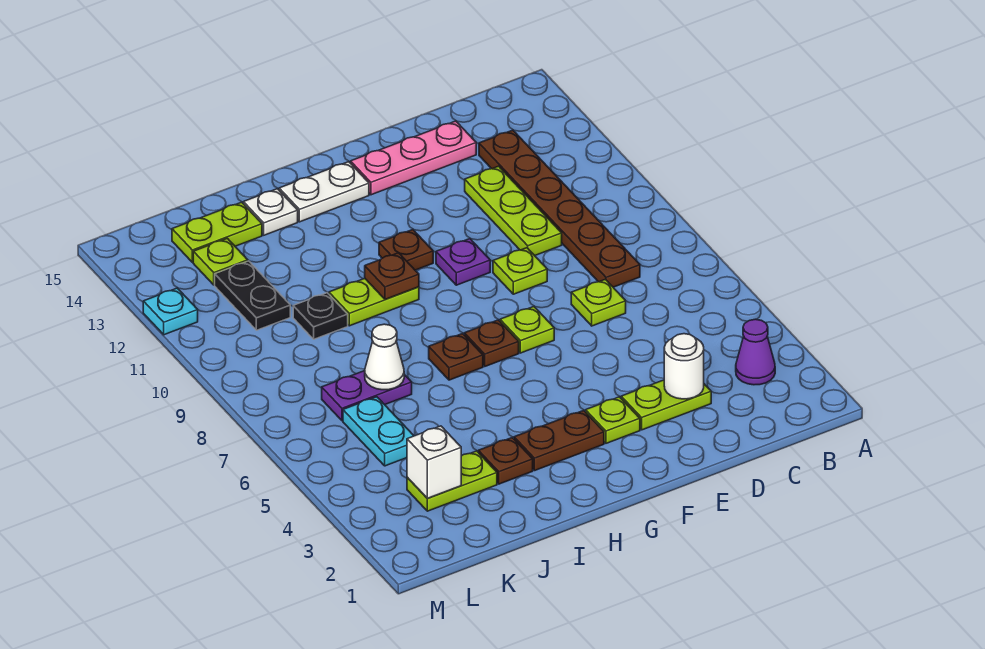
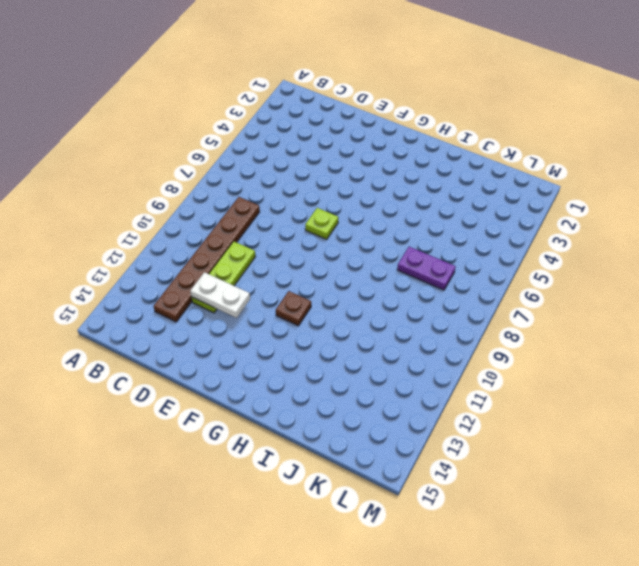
white 1x2 plate [190,272,250,318] -> white 1x2 plate moved to [279,162,369,222]
none -> purple 1x1 cone [736,319,775,385]
none -> lime 1x2 plate [621,380,711,430]
none -> lime 1x1 plate [571,279,626,326]
none -> pink 1x3 plate [351,121,476,195]

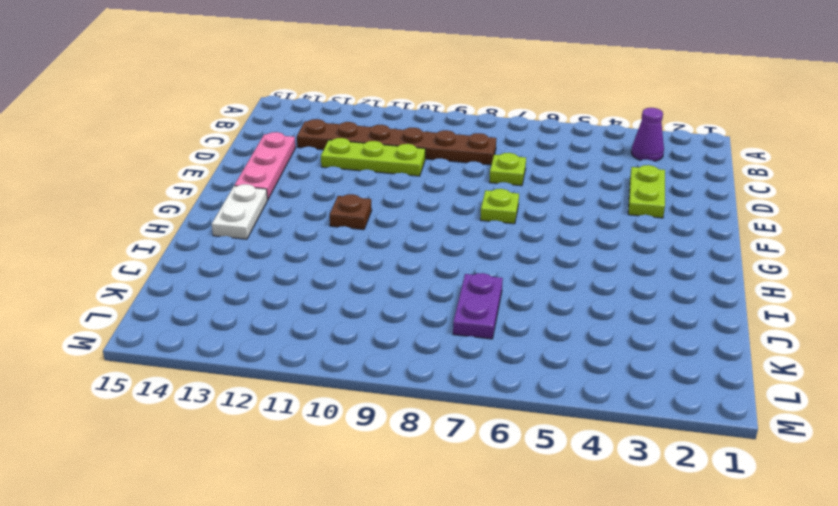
none -> lime 1x1 plate [493,248,547,294]
none -> lime 1x1 plate [586,397,640,443]
none -> purple 1x1 plate [436,239,490,285]
none -> brown 1x2 plate [514,410,604,471]

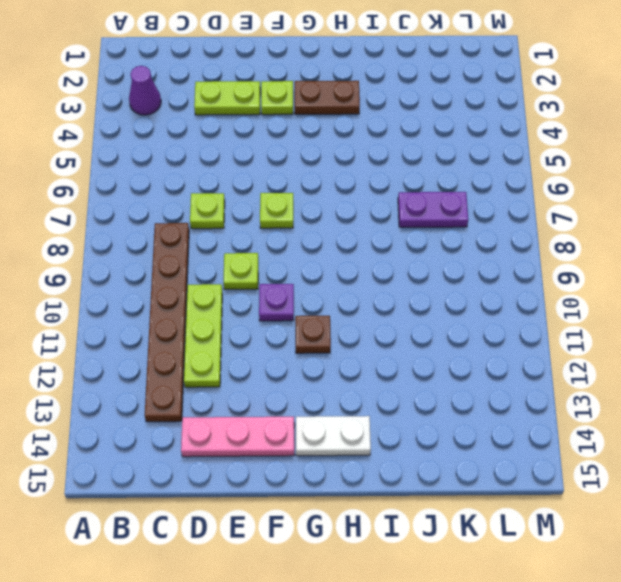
none -> brown 1x1 plate [464,320,519,366]
none -> brown 1x1 plate [429,334,483,380]
none -> lime 1x2 plate [329,279,419,326]
none -> brown 1x1 plate [478,438,533,484]

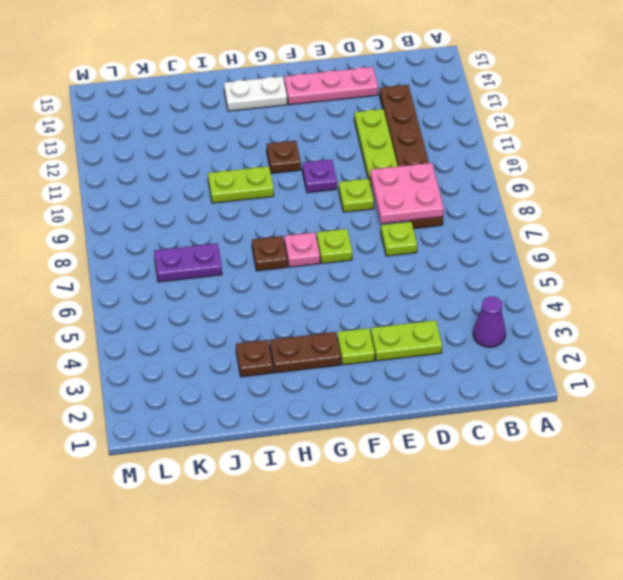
pink 2x2 plate [370,163,444,224] -> none
pink 1x1 plate [284,232,320,267] -> brown 1x1 plate [464,320,519,366]
none -> white 1x1 plate [243,189,298,235]
none -> lime 1x2 plate [407,451,497,511]
none -> black 1x1 plate [293,293,348,339]
none -> lime 1x2 plate [172,202,262,262]

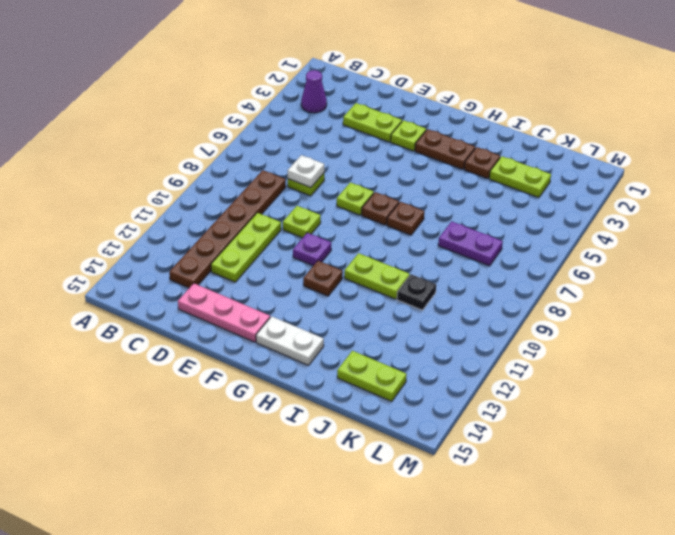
white 1x1 plate [288,155,324,188] -> white 1x1 plate moved to [243,189,298,235]
none -> cyan 1x2 plate [343,397,414,466]
none -> black 1x2 plate [215,261,290,330]
none -> lime 1x1 plate [193,238,248,285]
none -> cyan 1x1 plate [143,288,198,335]

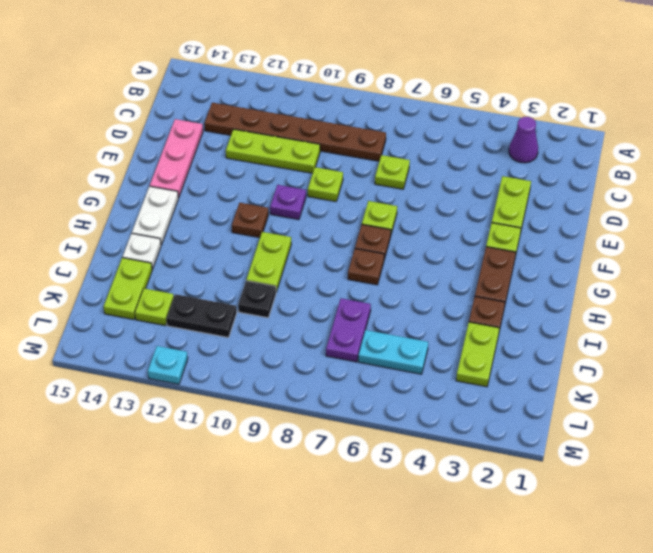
none -> white 1x1 round brick [664,334,704,399]
none -> brown 1x1 plate [365,253,419,300]
none -> white 1x1 cone [365,324,404,390]
none -> white 1x1 brick [407,426,461,498]

